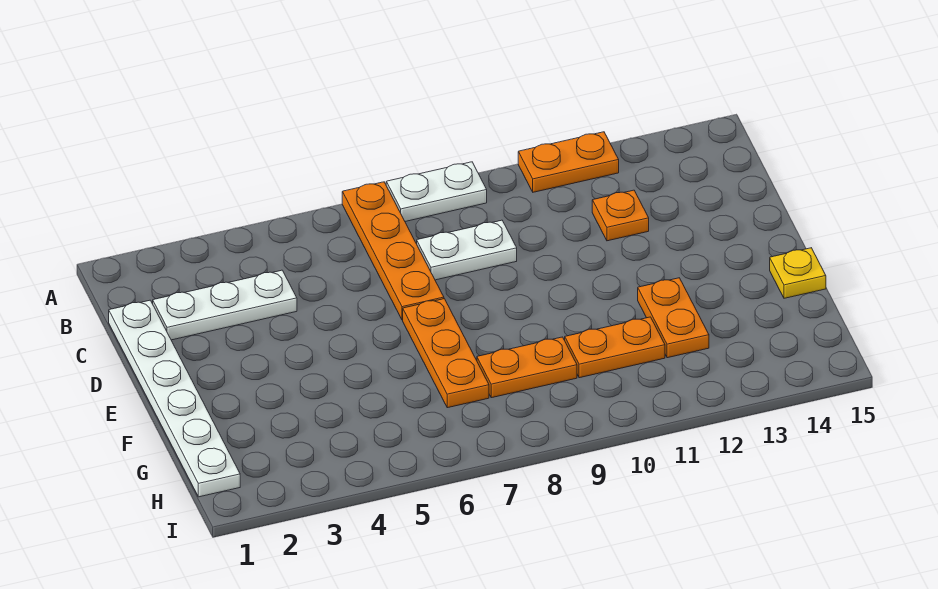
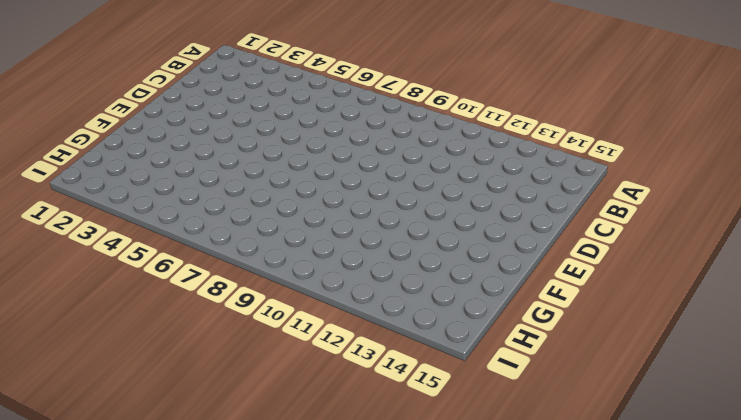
none -> orange 1x4 plate [342,182,444,320]
none -> white 1x2 plate [386,162,487,221]
none -> orange 1x2 plate [518,132,619,192]

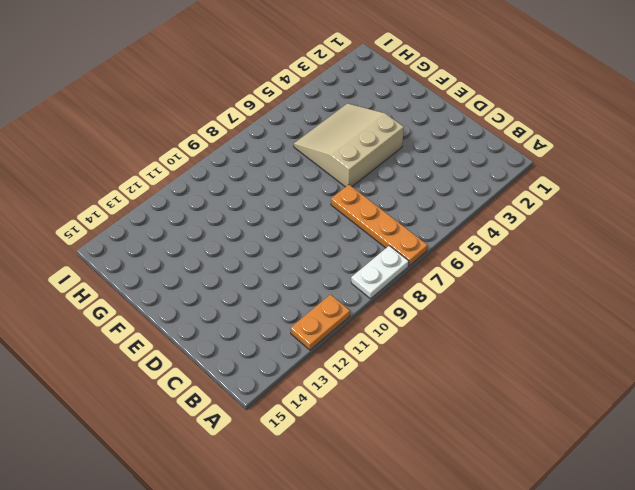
tan 3x3 slope [294,104,404,187] -> none
none -> white 1x6 plate [109,300,240,497]
none -> white 1x3 plate [153,270,297,340]
none -> white 1x2 plate [417,220,517,280]

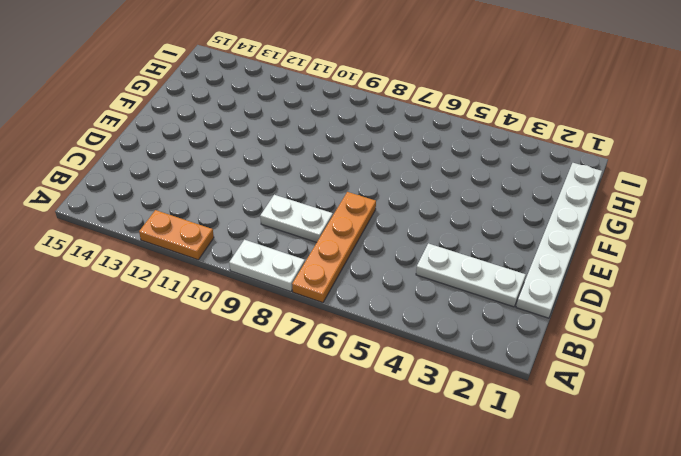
none -> orange 1x1 plate [592,190,649,241]
none -> orange 1x3 plate [403,299,489,408]
none -> orange 1x2 plate [638,278,709,358]

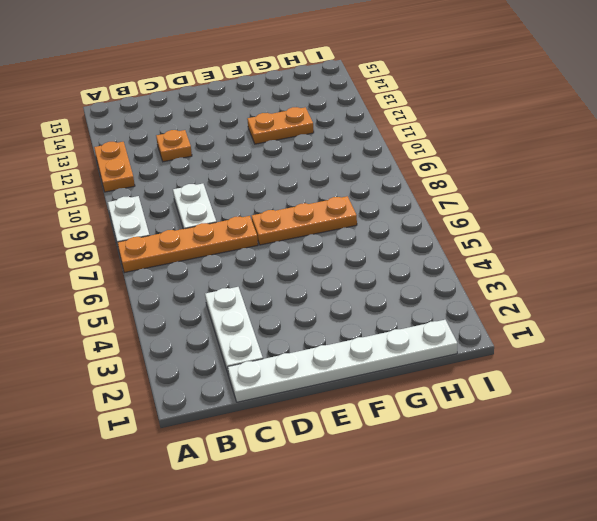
none -> yellow 1x1 plate [770,248,826,298]
none -> orange 1x2 plate [477,337,577,398]
none -> orange 1x2 plate [565,317,665,378]

